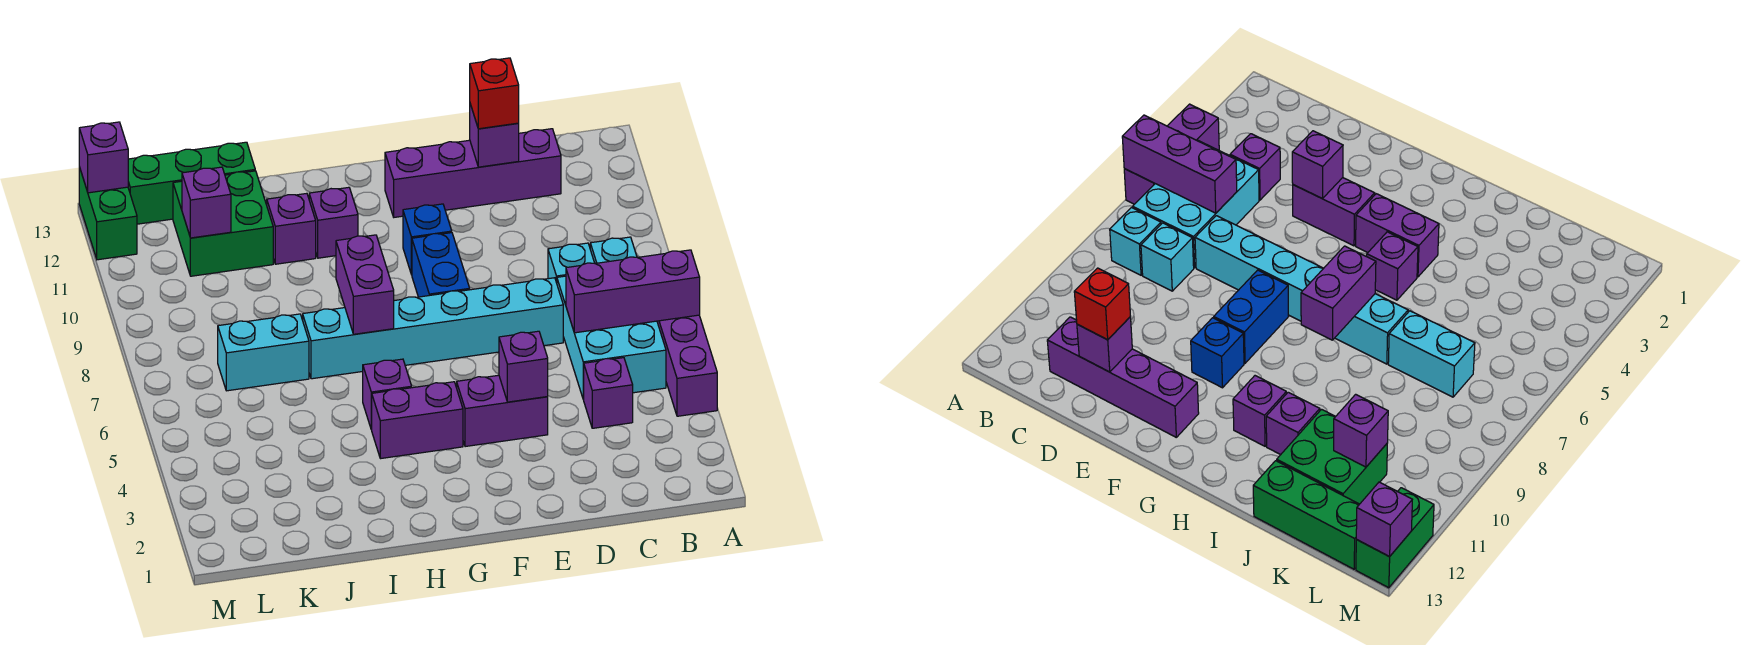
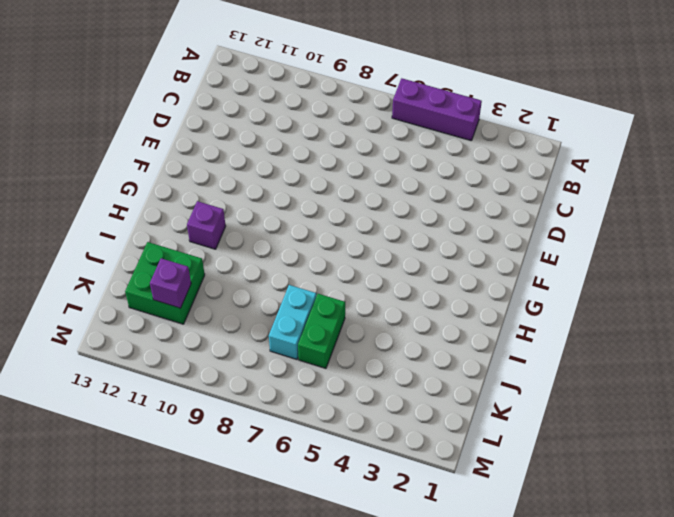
green 1x2 brick [298,294,345,368] -> green 1x2 brick turned to [79,167,137,260]
none -> cyan 2x3 brick [557,276,666,400]
none -> cyan 1x1 brick [590,237,637,263]
none -> purple 1x1 brick [584,358,633,428]

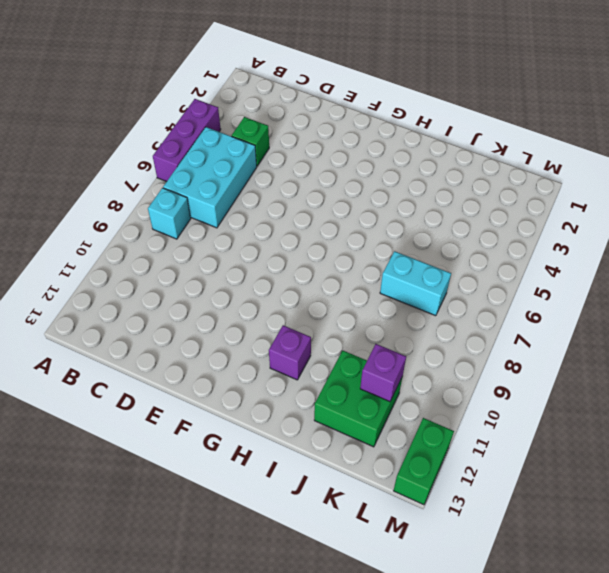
green 1x1 brick [232,117,269,166] -> purple 1x1 brick [584,358,633,428]
none -> cyan 1x1 brick [548,243,594,283]
none -> purple 1x4 brick [385,129,561,217]
none -> cyan 1x6 brick [303,278,563,379]

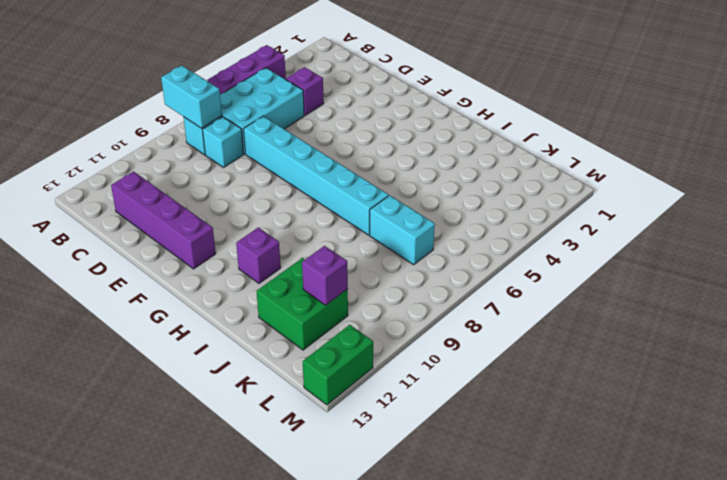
cyan 1x2 brick [161,66,222,128] -> none
none -> purple 1x2 brick [457,375,548,447]
none -> blue 1x2 brick [412,233,470,297]
none -> blue 1x1 brick [403,204,452,275]

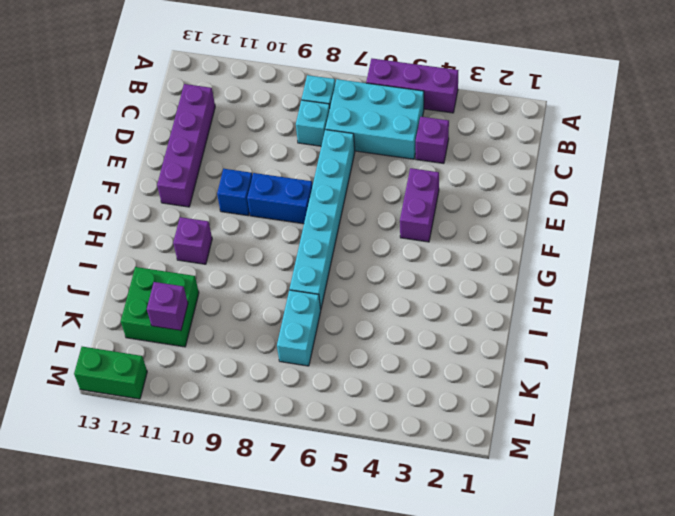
none -> purple 1x2 brick [372,382,463,459]
none -> purple 1x1 brick [363,359,412,430]
none -> purple 1x1 brick [267,193,316,264]

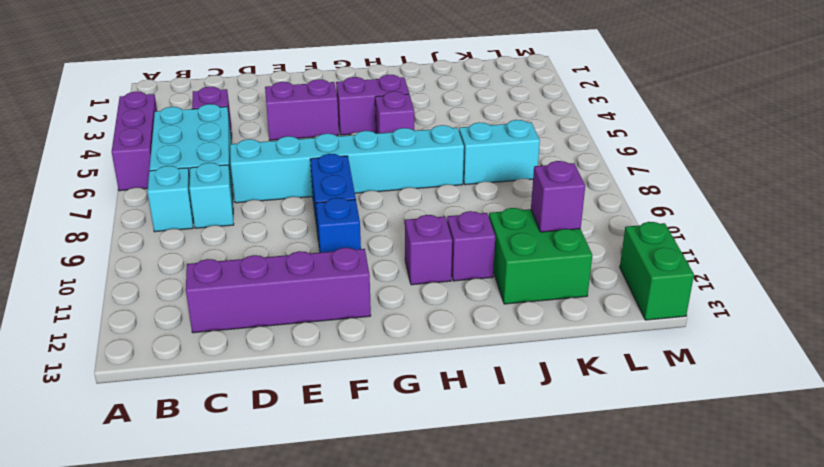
none -> green 1x3 brick [128,142,255,224]
none -> purple 1x3 brick [566,250,700,333]
none -> purple 1x1 brick [470,104,519,167]

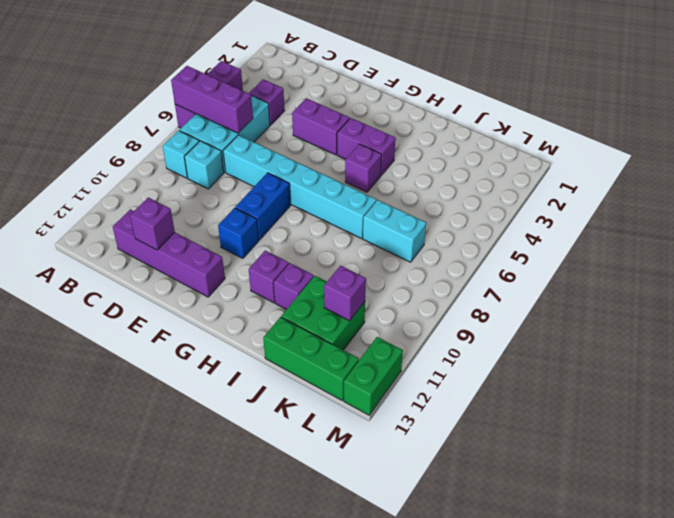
none -> purple 1x1 brick [499,331,548,402]
none -> purple 1x2 brick [336,235,394,334]
none -> purple 1x1 brick [79,122,128,193]

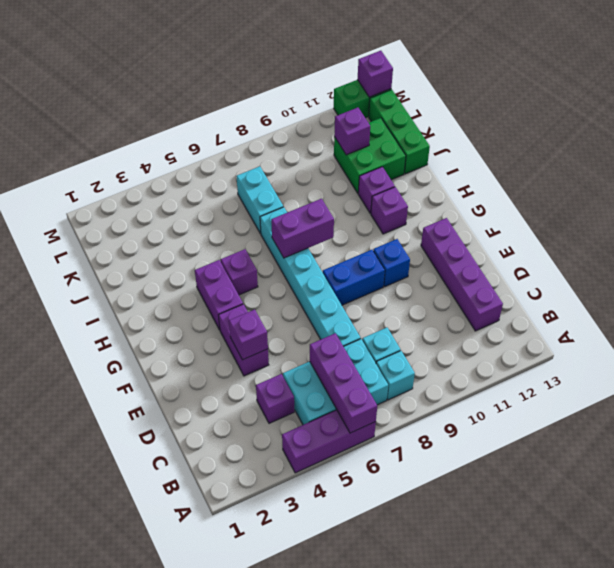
none -> purple 1x1 brick [470,104,519,167]
none -> red 1x1 brick [470,58,519,129]

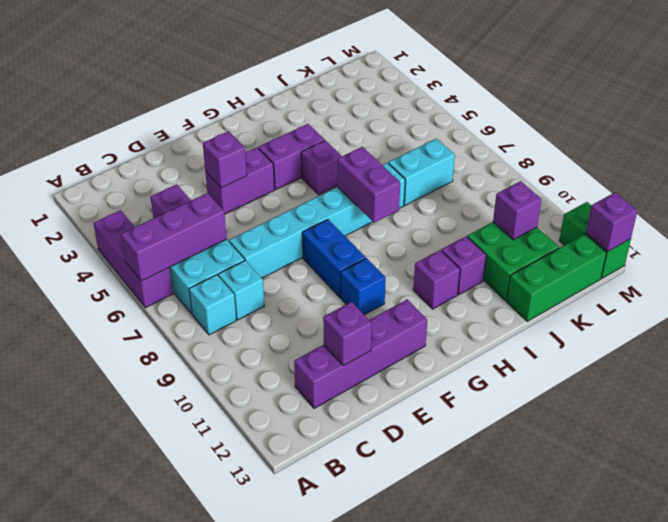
none -> red 1x1 brick [470,58,519,129]

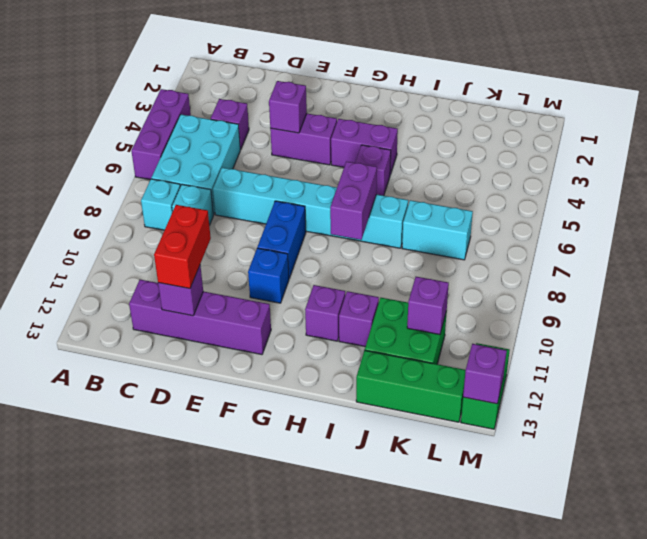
red 1x2 brick [154,205,211,289] -> red 1x1 brick [470,58,519,129]
none -> purple 1x3 brick [566,250,700,333]

